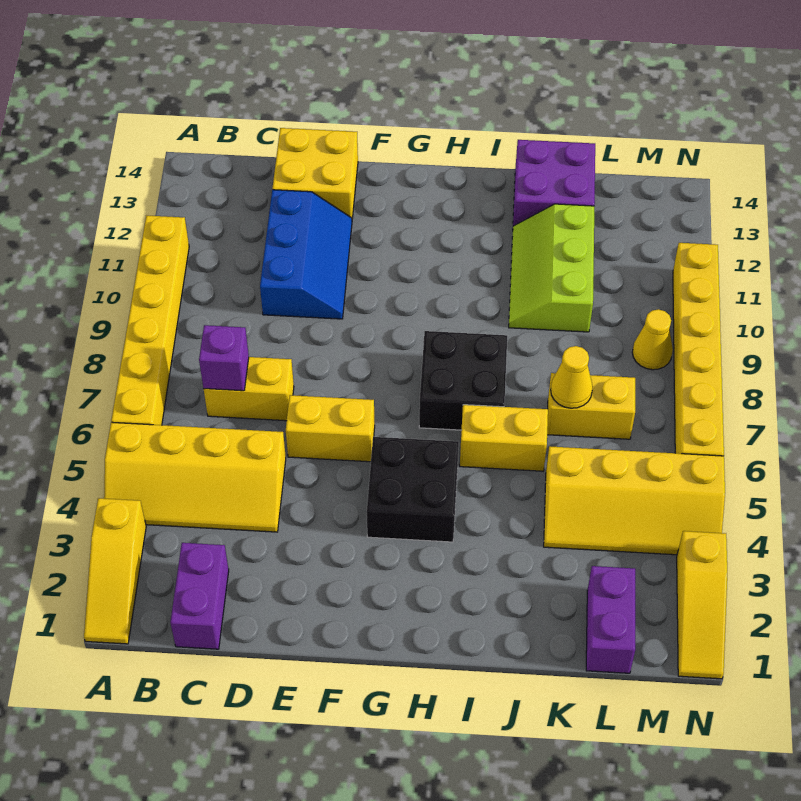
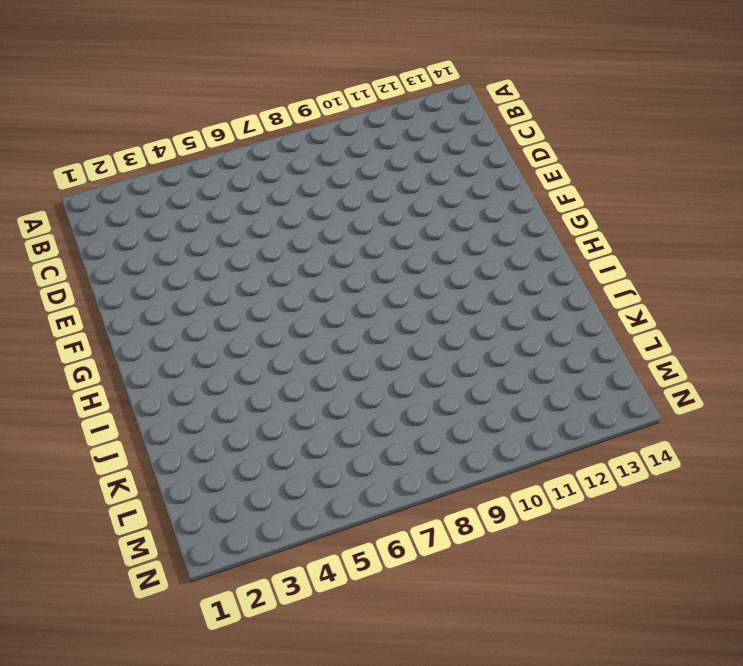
none -> yellow 1x3 slope [84,498,146,644]
none -> yellow 2x4 slope [104,422,286,532]
none -> yellow 1x6 brick [111,215,189,425]

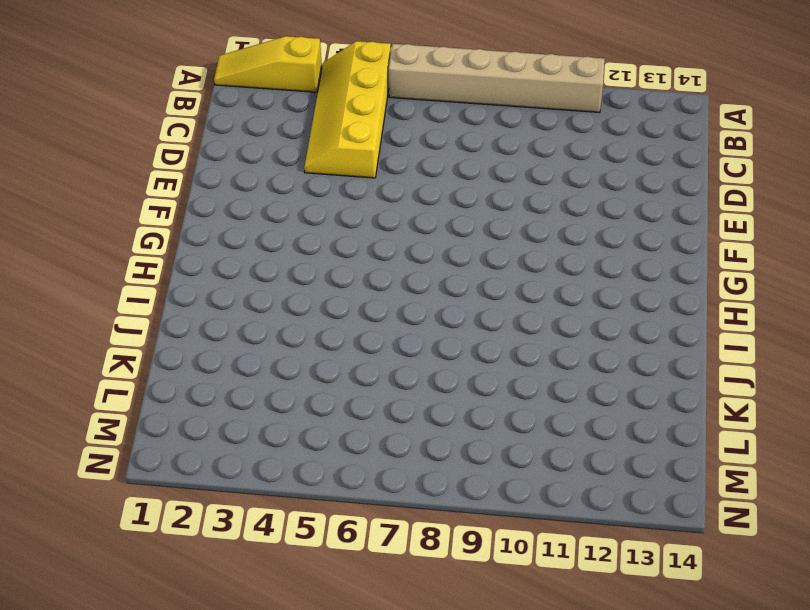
tan 1x6 brick [389,44,605,113] -> yellow 1x6 brick [111,215,189,425]
none -> purple 1x2 brick [170,543,229,649]
none -> yellow 1x2 brick [204,357,294,421]
none -> blue 2x3 slope [260,190,352,319]

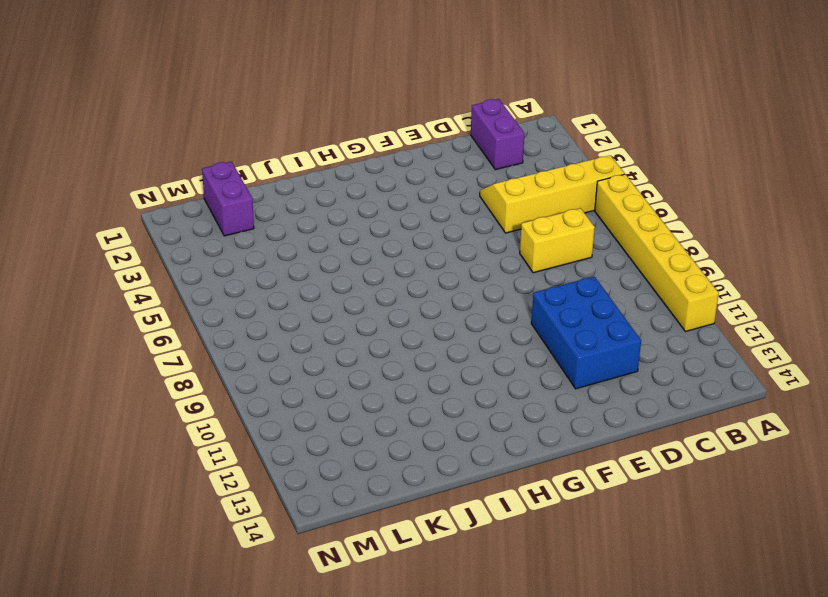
blue 2x3 brick [531,277,641,389] -> blue 2x3 slope [260,190,352,319]
none -> yellow 1x3 slope [84,498,146,644]
none -> yellow 2x2 brick [272,128,358,218]
none -> yellow 1x2 brick [286,395,375,462]

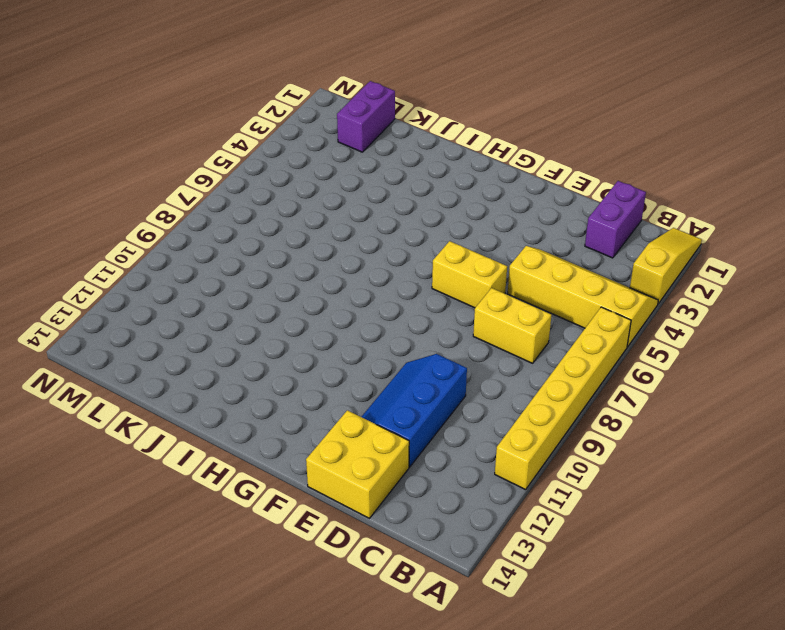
none -> black 2x2 brick [367,437,459,542]
none -> black 2x2 brick [419,331,507,430]
none -> yellow 1x2 brick [460,405,548,471]

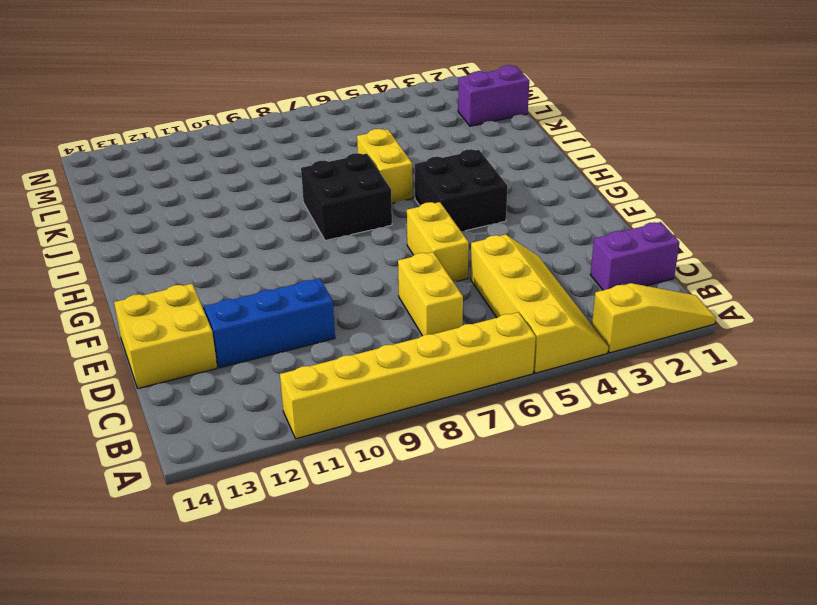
none -> lime 2x3 slope [509,204,594,332]
none -> purple 2x2 brick [513,140,595,226]
none -> yellow 2x4 slope [544,446,725,555]

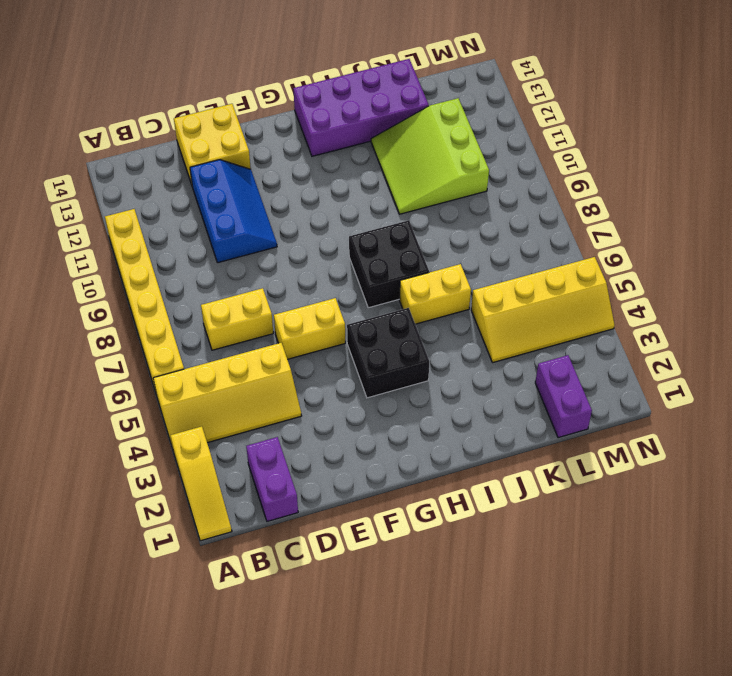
purple 2x4 brick [293,59,429,156] -> purple 2x2 brick [513,140,595,226]
lime 3x3 slope [371,98,489,214] -> lime 2x3 slope [509,204,594,332]
none -> yellow 1x2 brick [547,373,635,439]
none -> yellow 1x1 cone [632,309,673,370]
none -> yellow 1x3 slope [677,531,727,679]

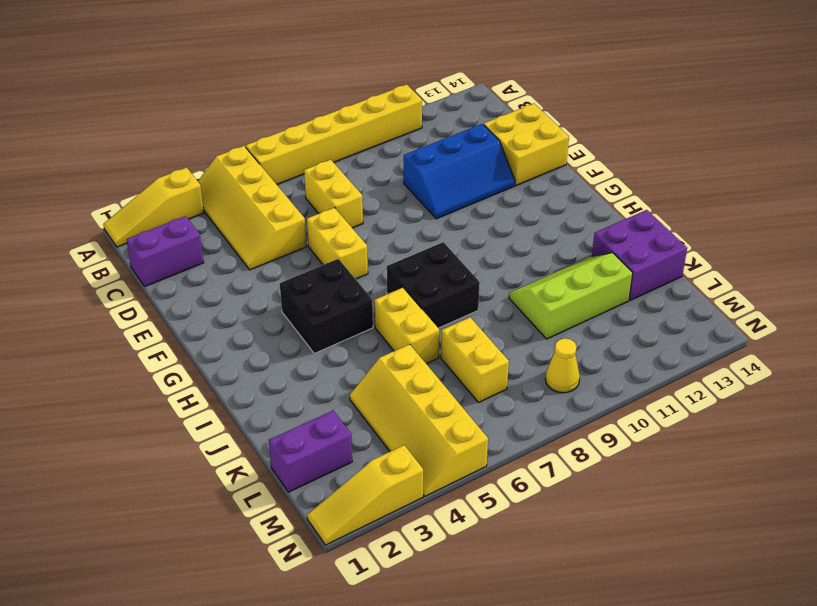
none -> yellow 1x6 brick [673,243,724,456]
none -> purple 1x1 brick [199,325,249,391]
none -> yellow 1x1 cone [551,346,593,408]

